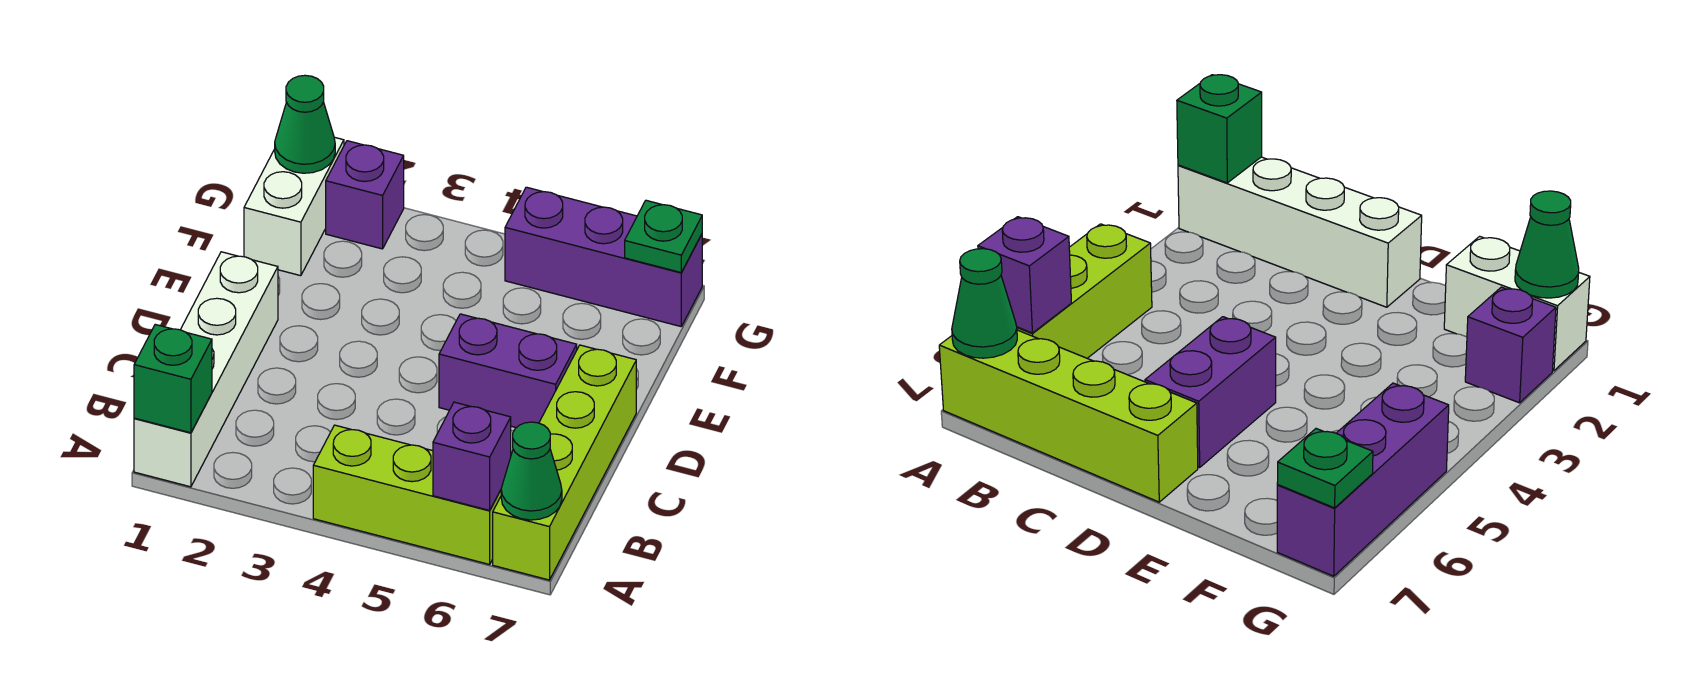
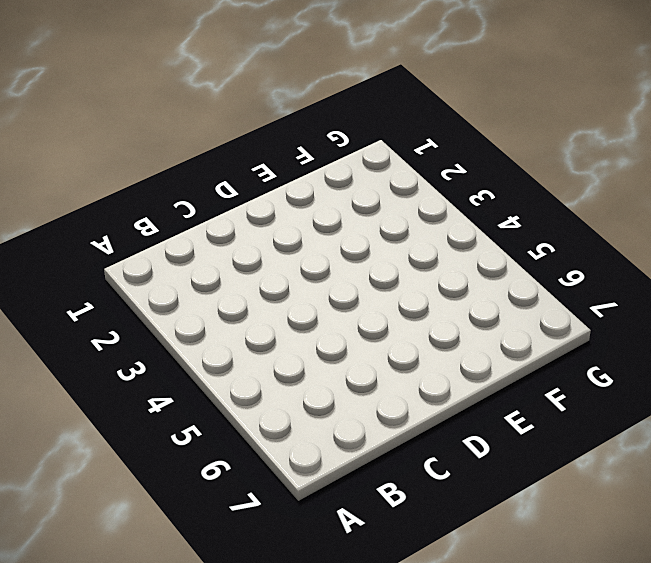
none -> white 1x4 brick [134,252,278,487]
none -> lime 1x3 brick [313,425,501,564]
none -> lime 1x4 brick [493,345,636,580]

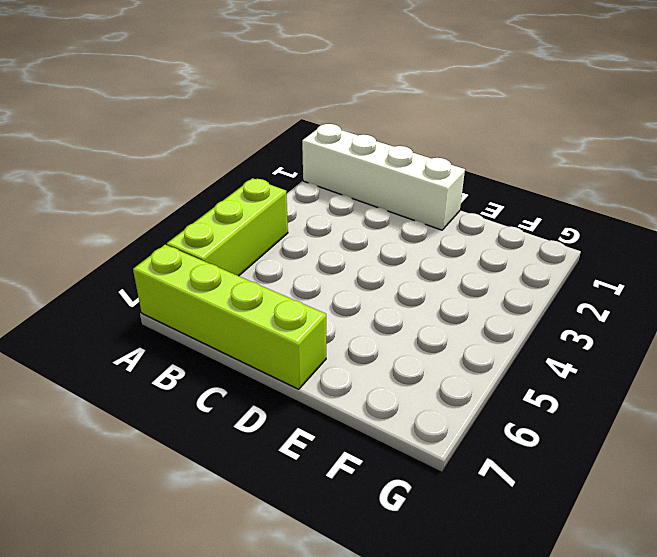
none -> purple 1x2 brick [439,314,577,428]
none -> white 1x2 brick [244,137,344,276]
none -> purple 1x1 brick [326,141,404,249]

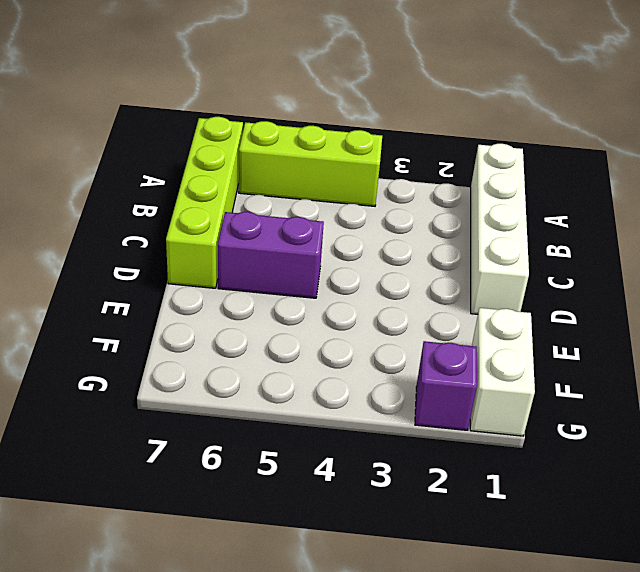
none -> purple 1x3 brick [505,187,702,326]
none -> green 1x1 brick [134,324,212,433]
none -> purple 1x1 brick [433,402,511,510]

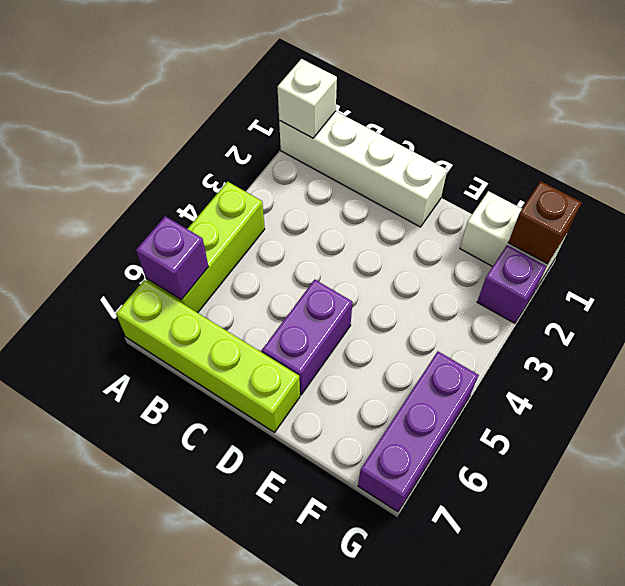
white 1x1 brick [277,59,337,138] -> green 1x1 brick [134,324,212,433]
brown 1x1 brick [508,181,582,264] -> green 1x1 cone [275,75,335,173]
none -> green 1x1 cone [501,422,562,520]
none -> green 1x1 plate [625,200,702,272]

